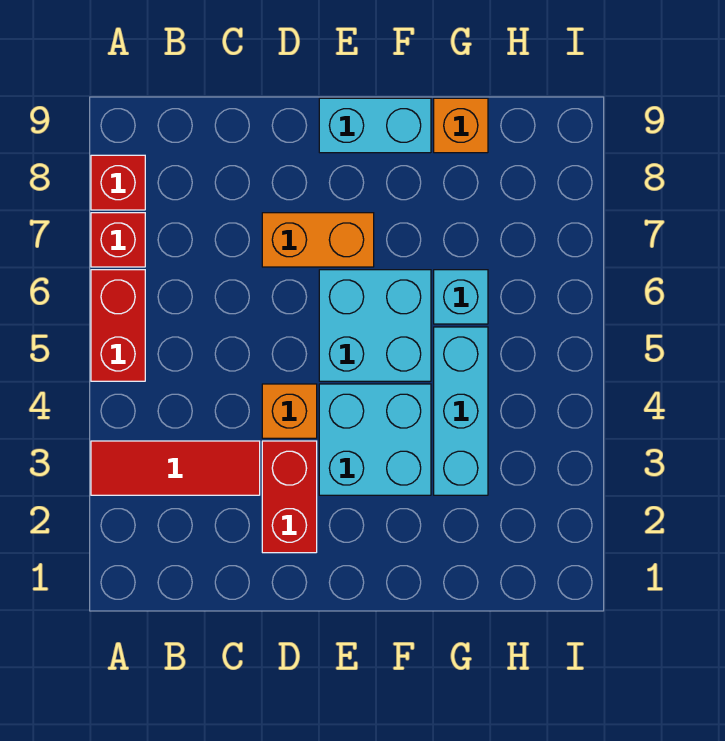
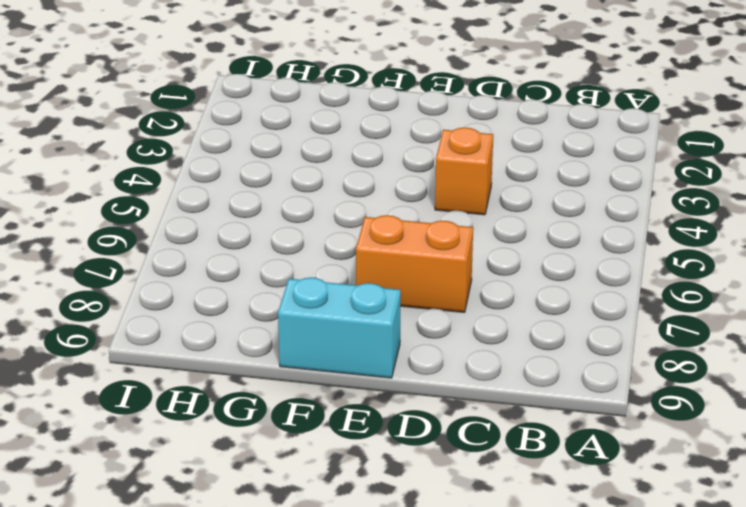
none -> red 1x3 tile [91,441,260,495]
none -> red 1x2 brick [91,270,145,381]
none -> red 1x1 brick [91,213,145,267]

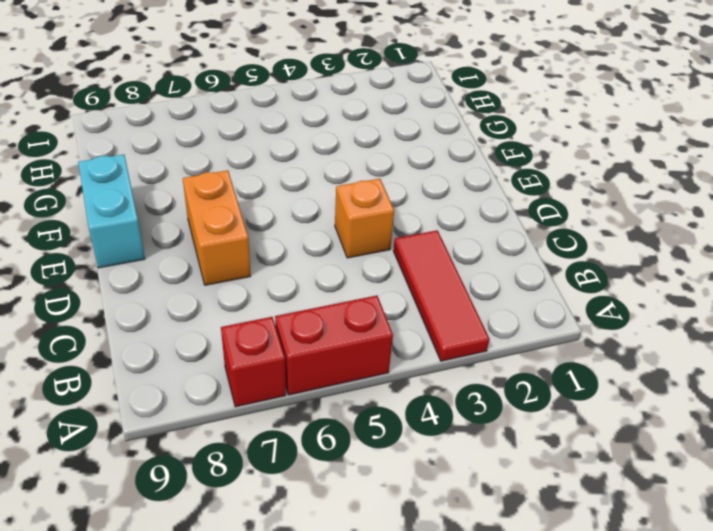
none -> red 1x1 brick [91,155,145,210]
none -> red 1x2 brick [262,441,317,553]
none -> cyan 2x2 brick [319,384,431,495]

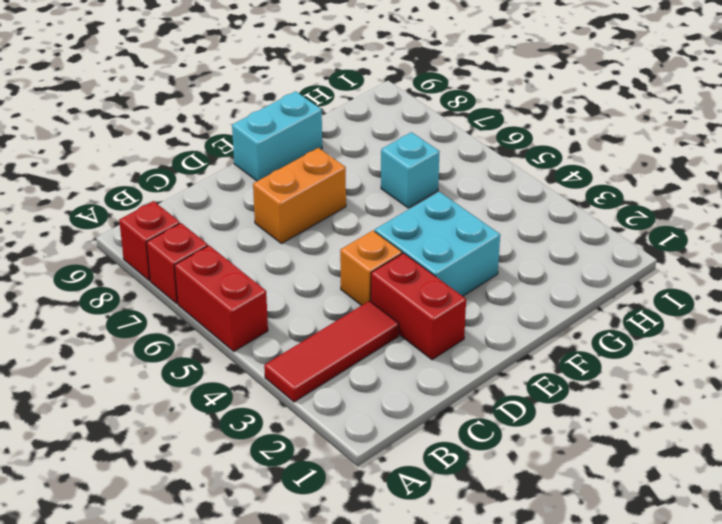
none -> cyan 2x2 brick [319,270,431,381]
none -> cyan 1x3 brick [434,327,488,495]
none -> orange 1x1 brick [434,98,488,153]

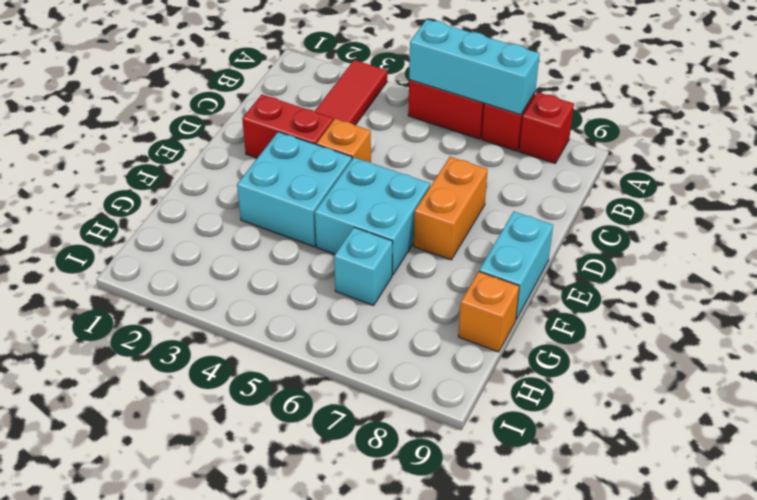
cyan 1x3 brick [409,19,540,115] -> cyan 1x3 brick moved to [434,327,488,495]

